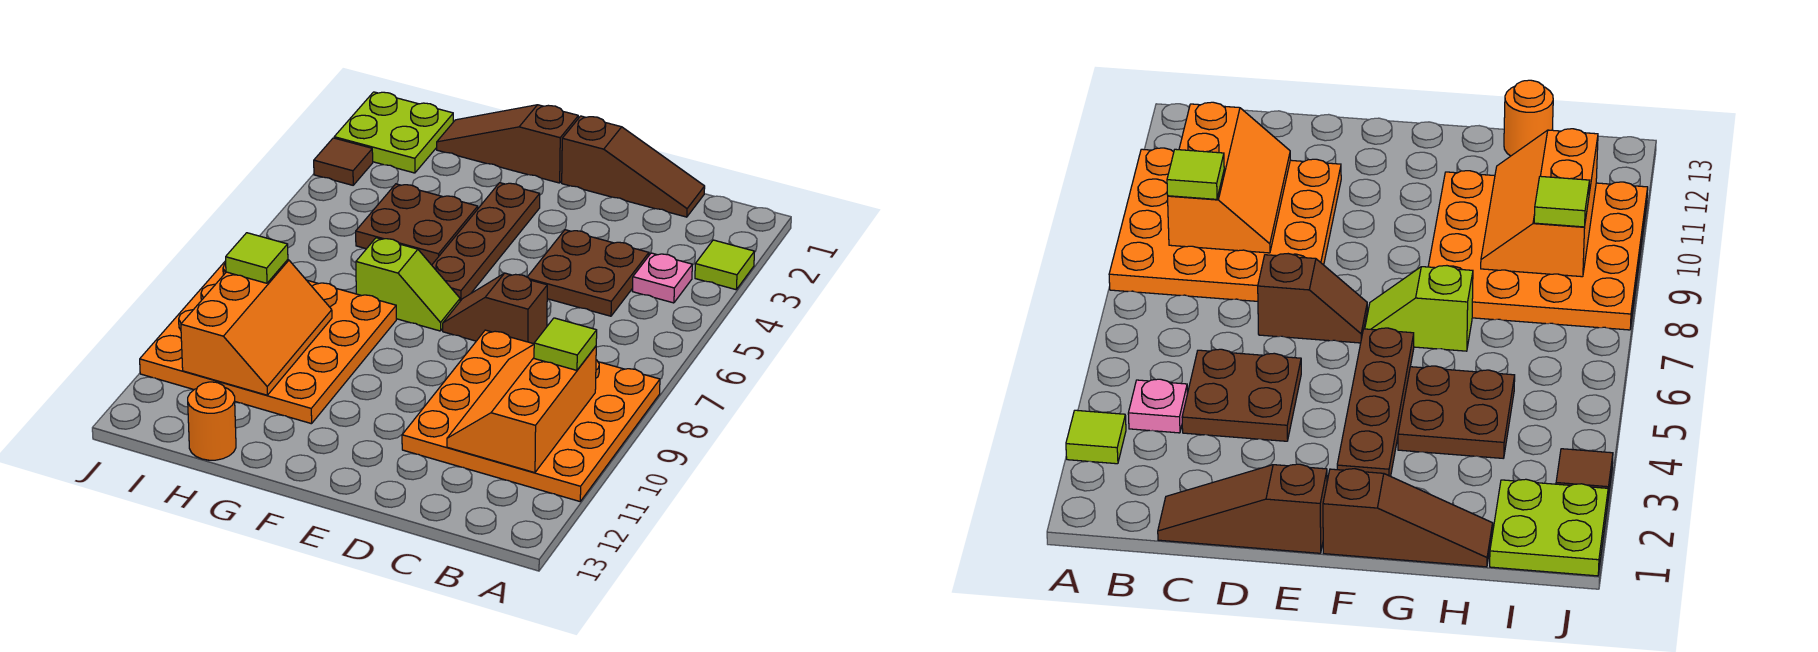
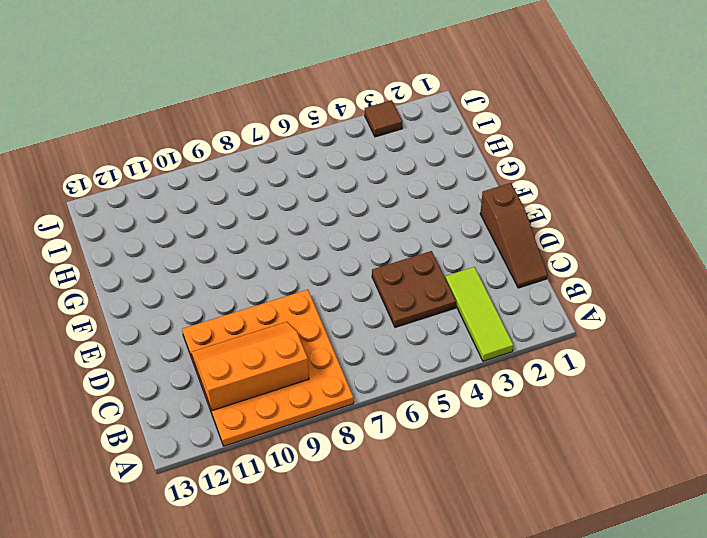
lime 1x3 tile [445,267,514,361] -> lime 1x1 tile [695,240,755,290]
none -> pink 1x1 plate [633,253,692,303]
none -> brown 1x2 slope [443,273,547,344]
none -> brown 1x3 slope [437,105,578,183]

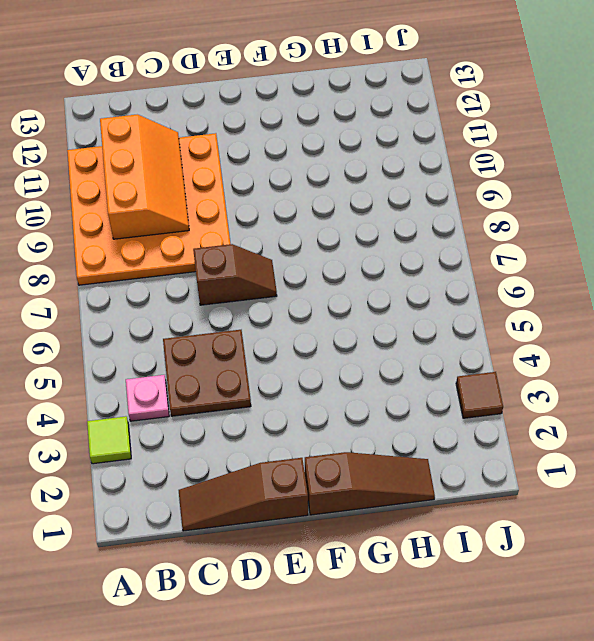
none -> brown 1x4 plate [432,183,540,301]
none -> lime 1x2 slope [356,238,460,331]
none -> brown 2x2 plate [356,184,478,265]

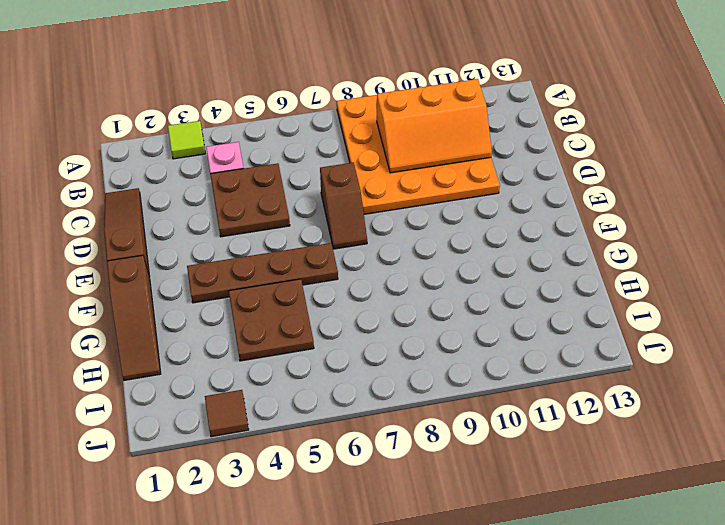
none -> lime 1x2 slope [356,238,460,331]
none -> orange 4x4 plate [140,261,396,424]
none -> orange 1x1 round brick [188,382,236,460]

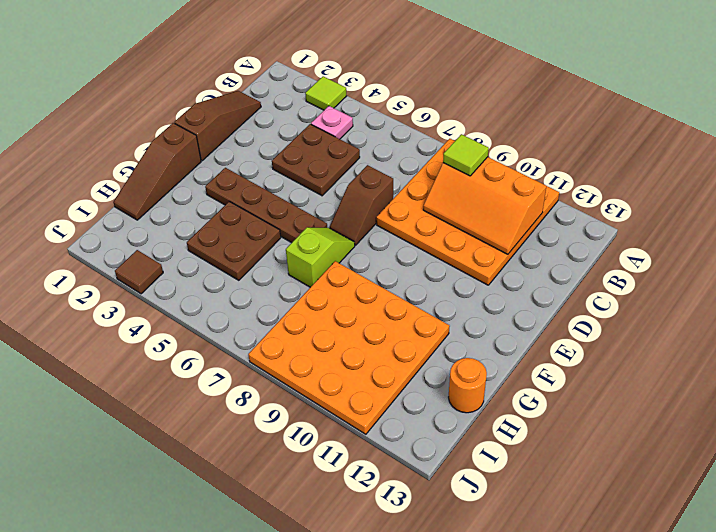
none -> lime 2x2 plate [334,92,453,173]
none -> orange 2x3 slope [181,260,332,395]
none -> lime 1x1 tile [226,233,288,283]

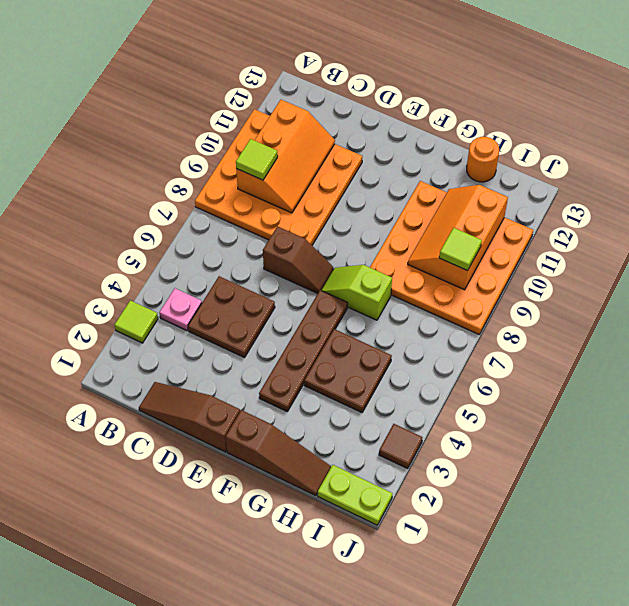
lime 1x2 plate [318,465,393,525] -> lime 2x2 plate [334,92,453,173]

